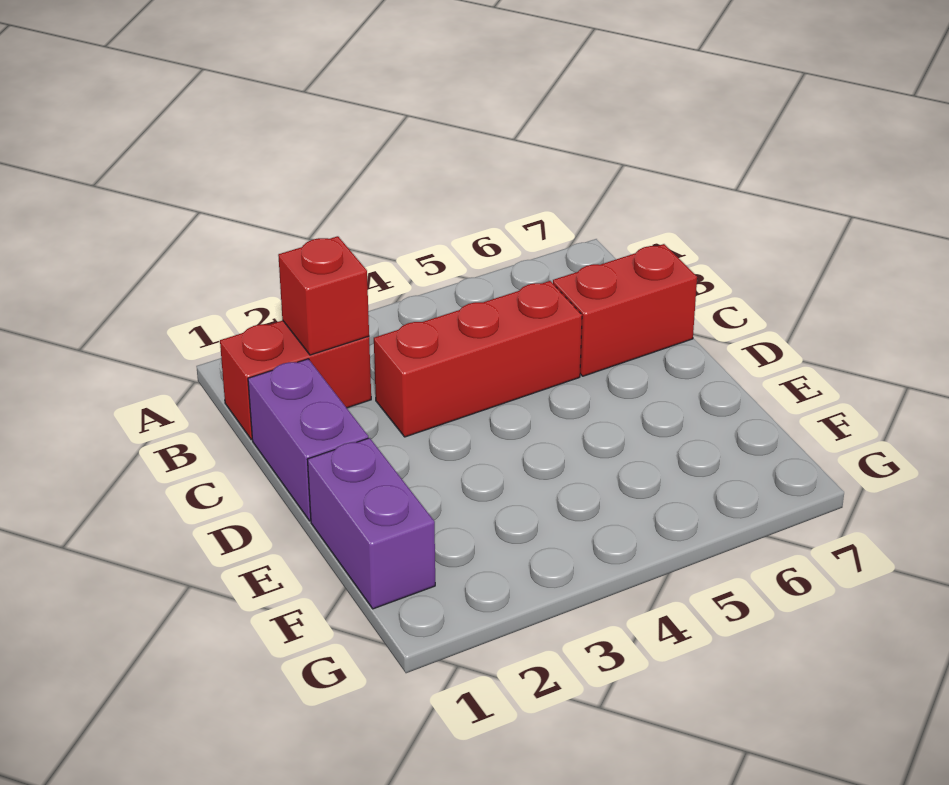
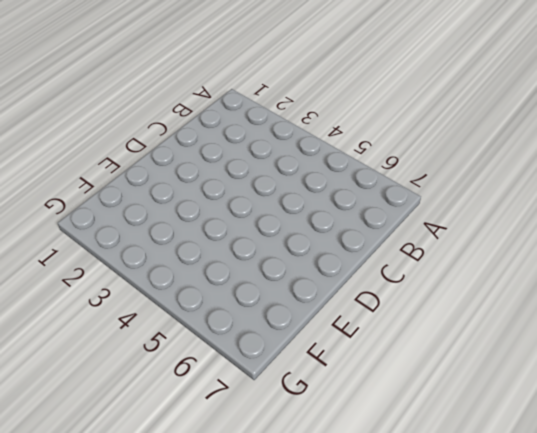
none -> red 1x2 brick [220,320,371,440]
none -> purple 1x2 brick [248,359,368,521]

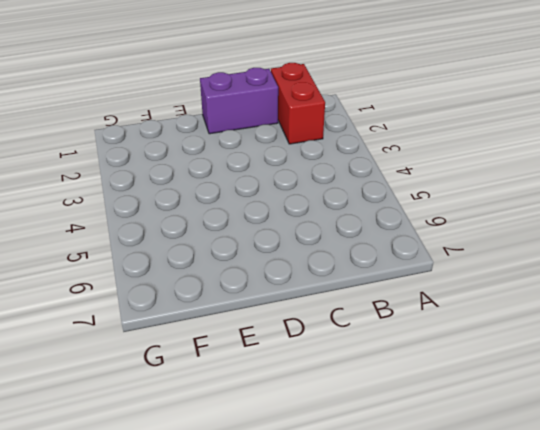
none -> red 1x3 brick [374,281,582,437]
none -> red 1x2 brick [553,244,697,376]

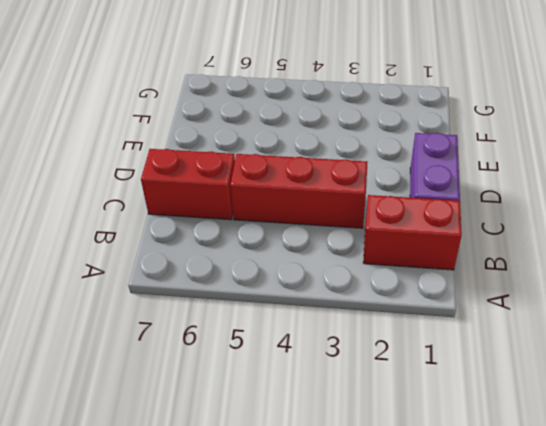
none -> purple 1x2 brick [307,438,435,609]
none -> red 1x1 brick [278,236,369,355]

